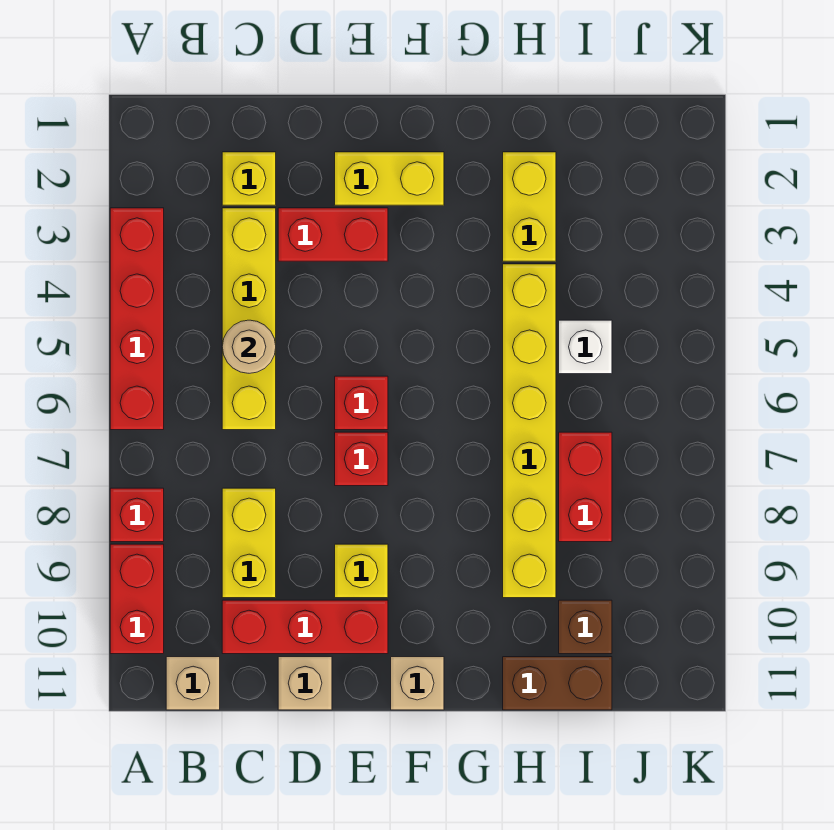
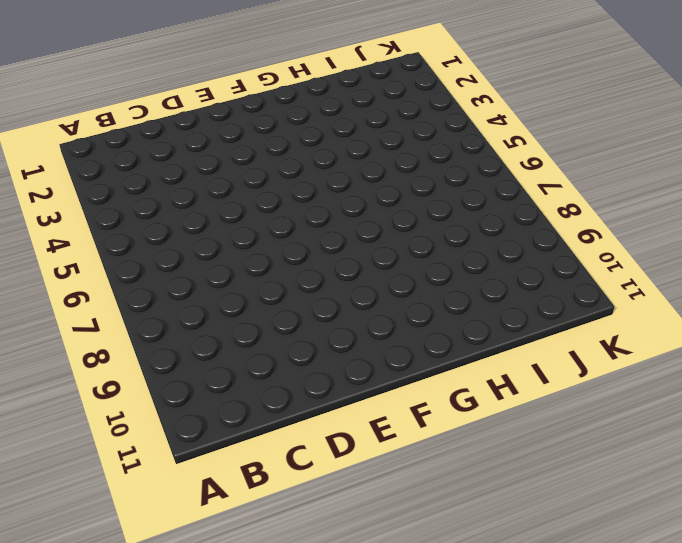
none -> red 1x4 brick [110,208,164,430]
none -> red 1x1 brick [110,488,164,542]
none -> red 1x2 brick [110,544,164,654]

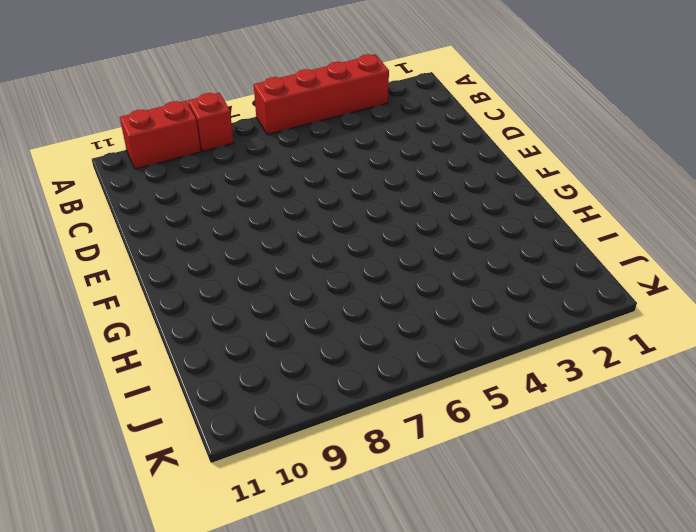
none -> tan 1x1 brick [166,657,220,710]
none -> yellow 1x1 brick [222,152,276,205]
none -> yellow 1x4 brick [222,208,276,430]

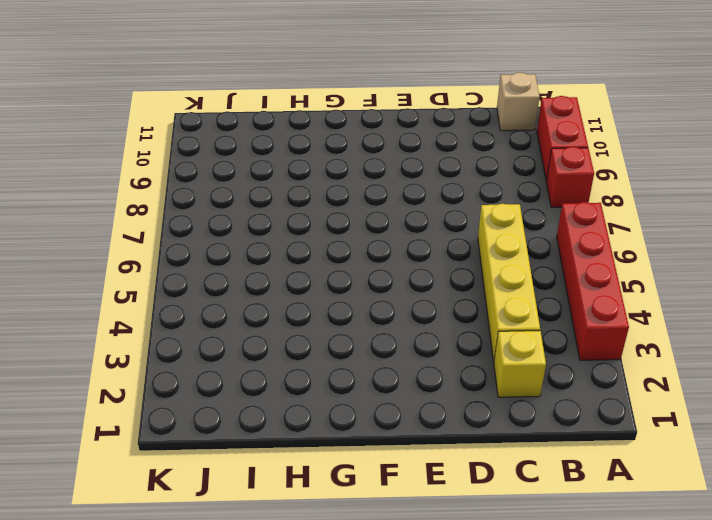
none -> yellow 1x2 brick [222,488,276,598]
none -> red 1x3 brick [222,600,388,654]
none -> red 1x2 brick [278,208,388,261]

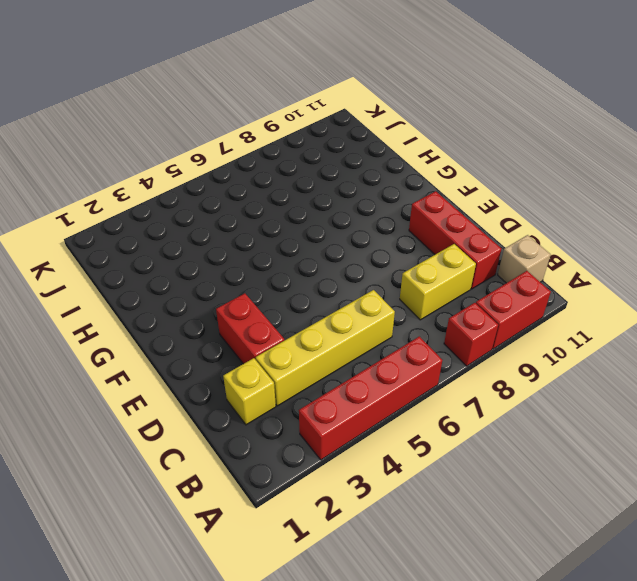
none -> tan 1x1 brick [278,657,332,710]
none -> yellow 1x2 brick [335,152,444,205]
none -> red 1x1 brick [335,376,388,430]

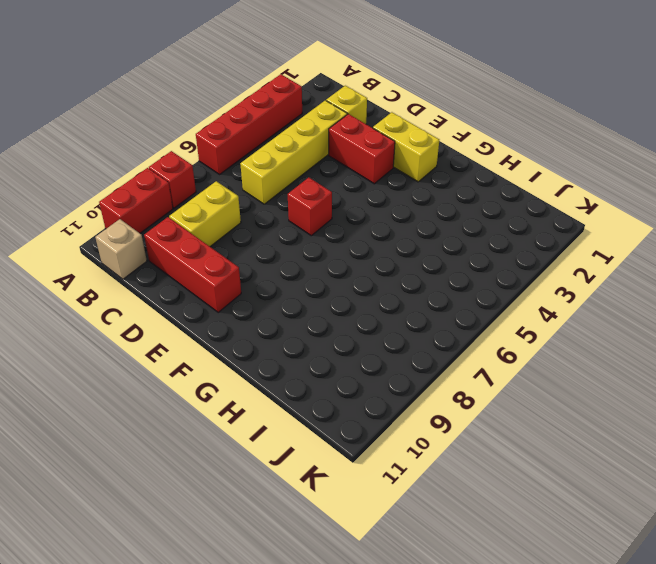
none -> tan 1x1 brick [278,657,332,710]
none -> red 1x1 brick [335,432,388,486]
none -> yellow 1x1 brick [335,544,388,598]

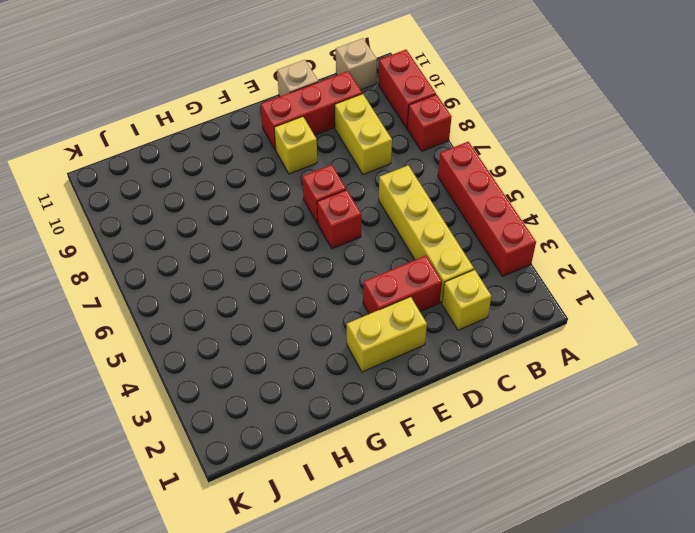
none -> tan 1x1 brick [391,657,444,710]
none -> yellow 1x2 brick [503,152,556,261]
none -> yellow 1x6 brick [503,264,556,598]

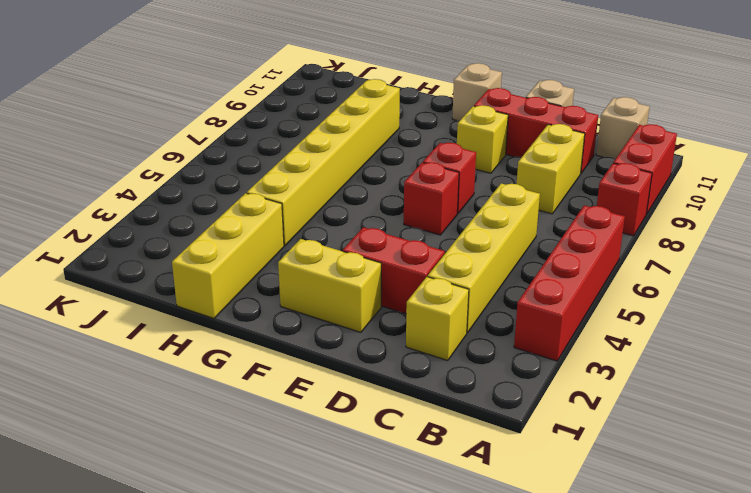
yellow 1x3 brick [172,193,284,318] -> yellow 1x2 brick [503,152,556,261]
none -> brown 1x2 brick [503,657,612,710]
none -> white 1x1 brick [559,320,612,374]
none -> red 1x2 brick [559,432,612,542]

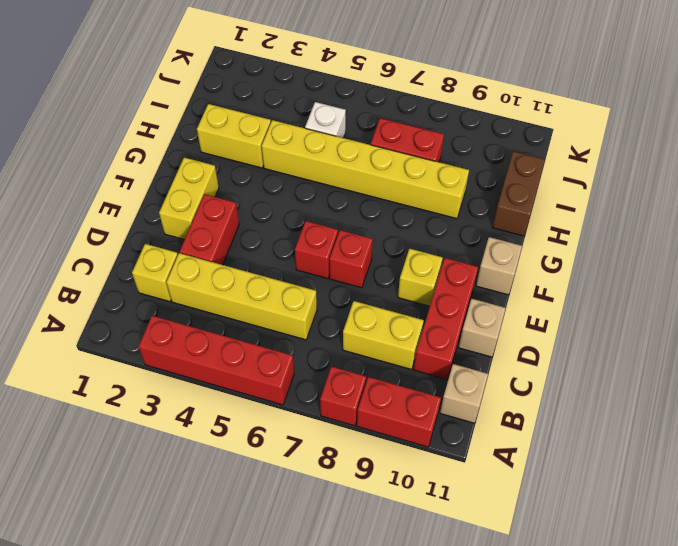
none -> brown 1x1 brick [559,600,612,654]
none -> tan 1x1 round brick [222,320,276,373]

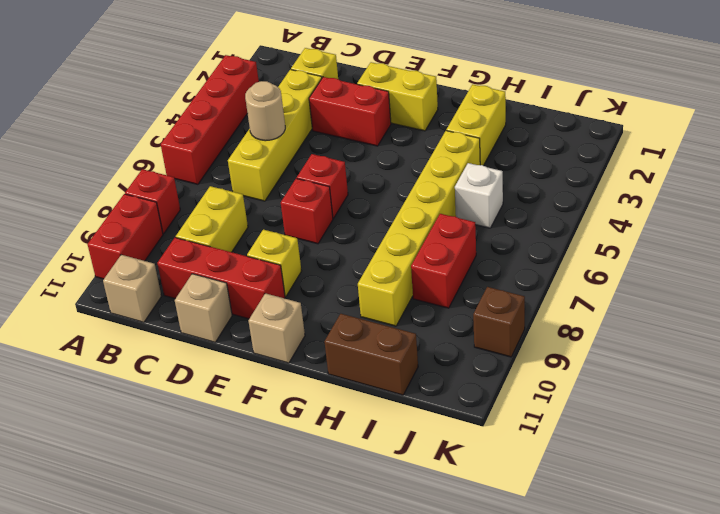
brown 1x1 brick [473,287,525,357] -> brown 1x1 brick moved to [559,600,612,654]

